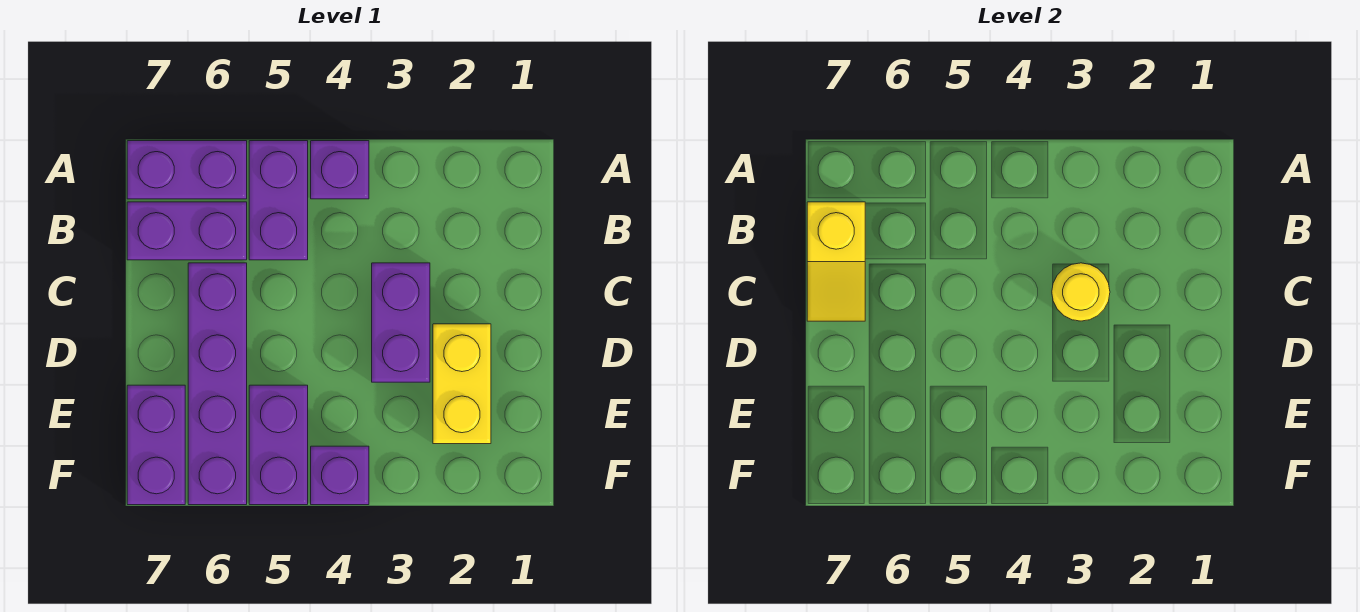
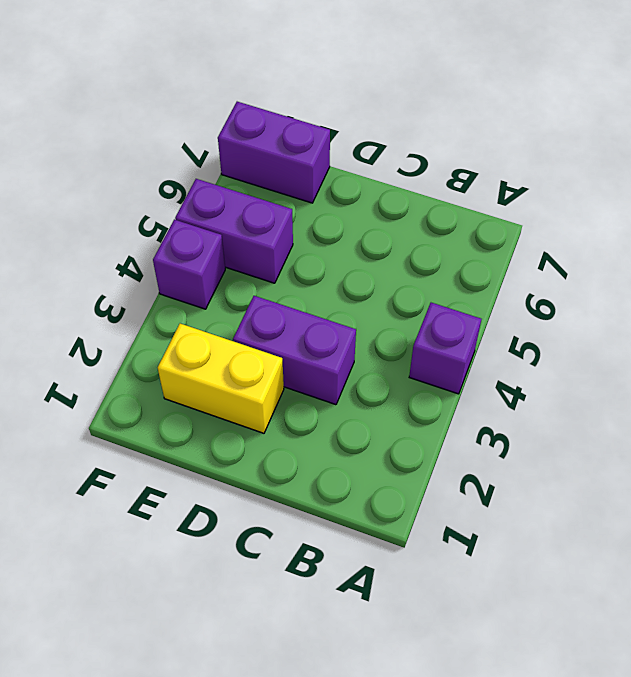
none -> purple 1x2 brick [249,141,308,260]
none -> purple 1x2 brick [127,141,247,199]
none -> purple 1x2 brick [127,202,247,260]

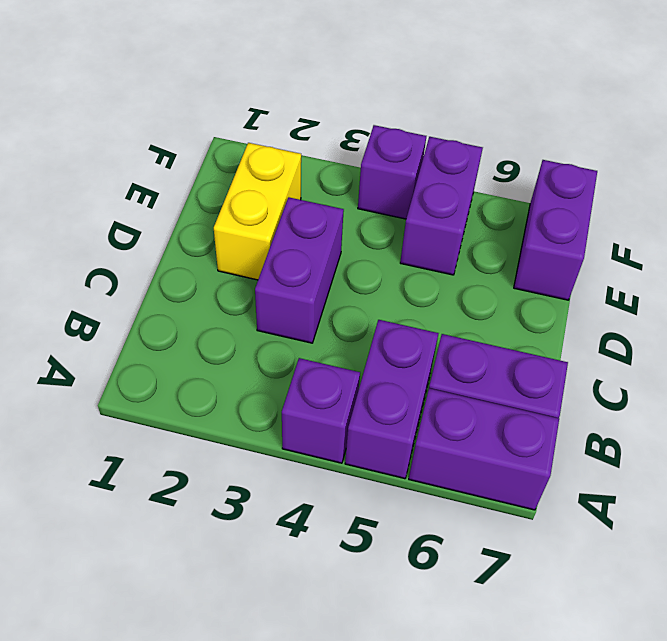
none -> purple 1x4 brick [188,263,247,505]
none -> yellow 1x2 slope [807,202,865,321]
none -> yellow 1x1 round brick [1052,263,1110,321]

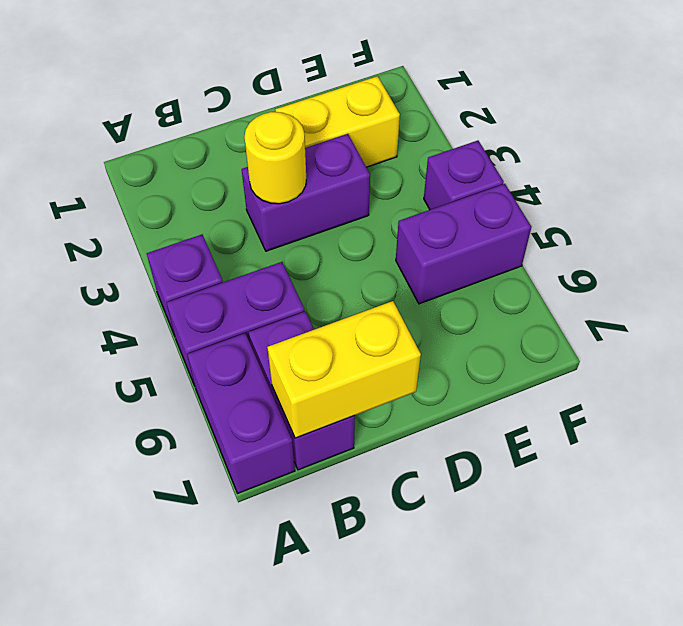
yellow 1x2 brick [267,301,421,438] -> yellow 1x2 slope [807,202,865,321]
none -> purple 1x4 brick [188,263,247,505]
none -> purple 1x2 brick [127,385,185,505]

